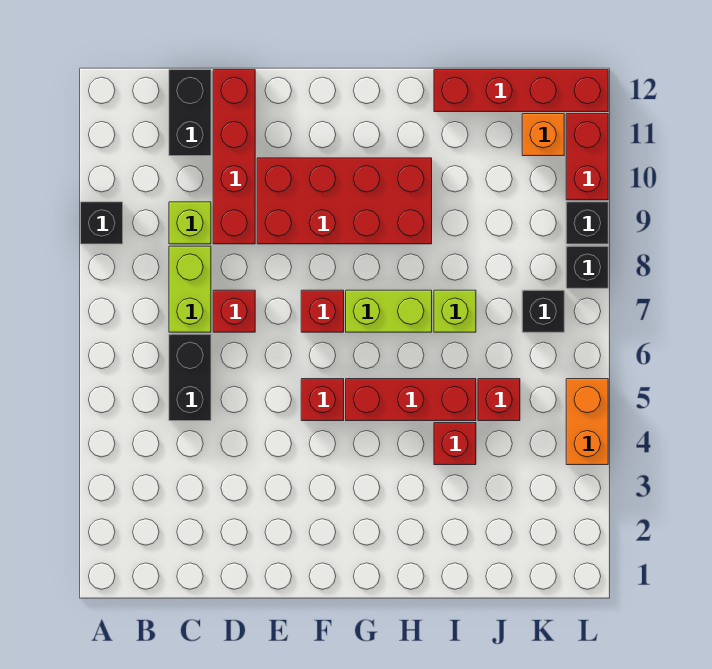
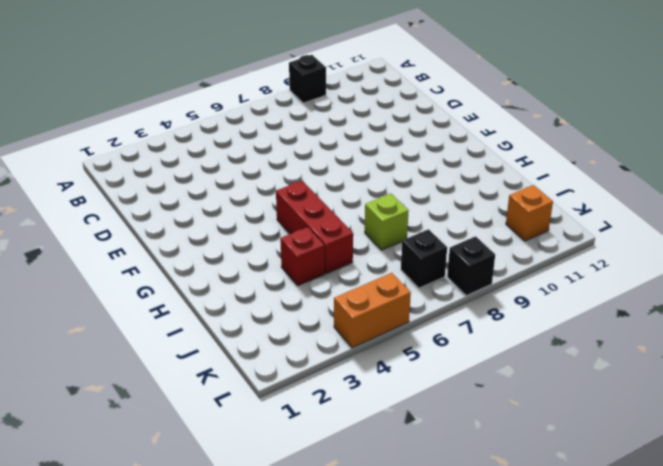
none -> black 1x2 brick [169,334,211,421]
none -> lime 1x2 brick [169,246,211,332]
none -> lime 1x1 brick [169,202,211,244]

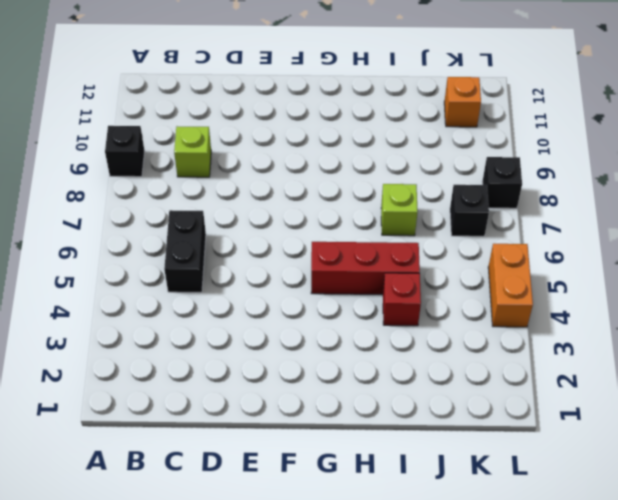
none -> lime 1x2 brick [169,246,211,332]
none -> black 1x2 brick [169,70,211,156]
none -> red 1x1 brick [213,290,255,332]

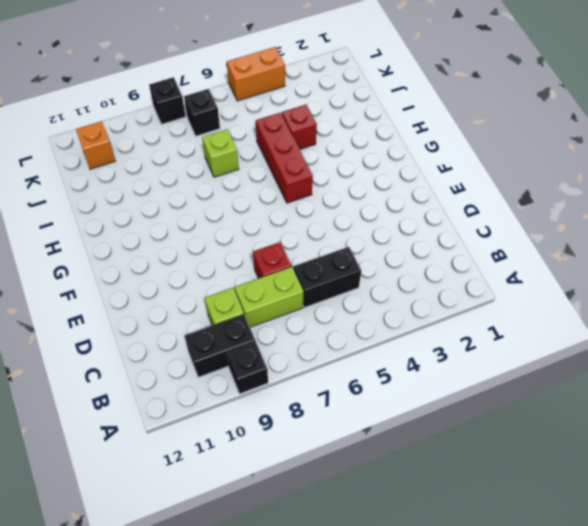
black 1x2 brick [185,314,256,377] -> black 1x2 brick moved to [169,70,211,156]
none -> red 1x4 brick [213,70,255,244]
none -> red 2x4 brick [257,158,432,244]
none -> red 1x1 brick [301,379,344,421]

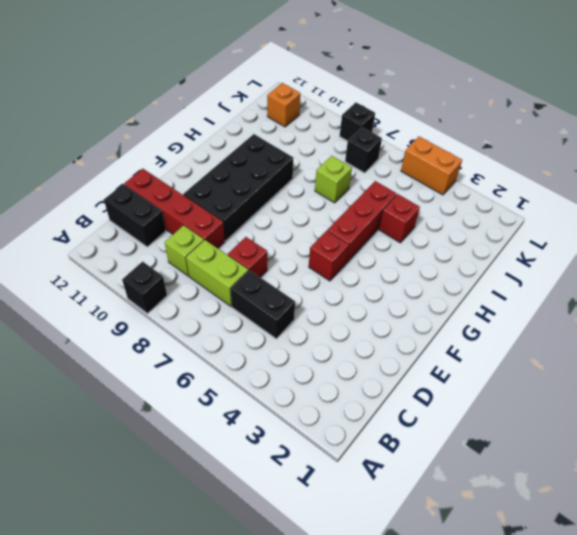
black 2x4 brick [183,134,293,241] -> red 2x4 brick [257,158,432,244]
none -> red 1x1 brick [301,290,344,332]
none -> lime 1x2 brick [346,290,432,332]
none -> red 1x4 brick [434,70,608,112]

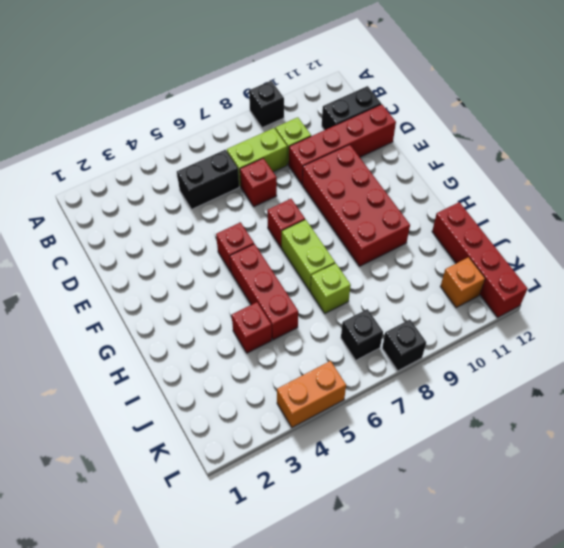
none -> red 1x1 brick [478,379,520,421]
none -> black 1x1 brick [566,202,608,244]
none -> red 1x2 brick [566,114,608,200]

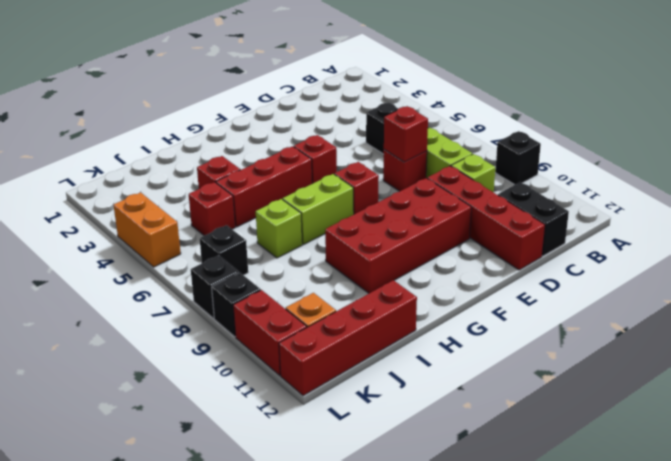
red 1x1 brick [384,106,428,162] -> none

